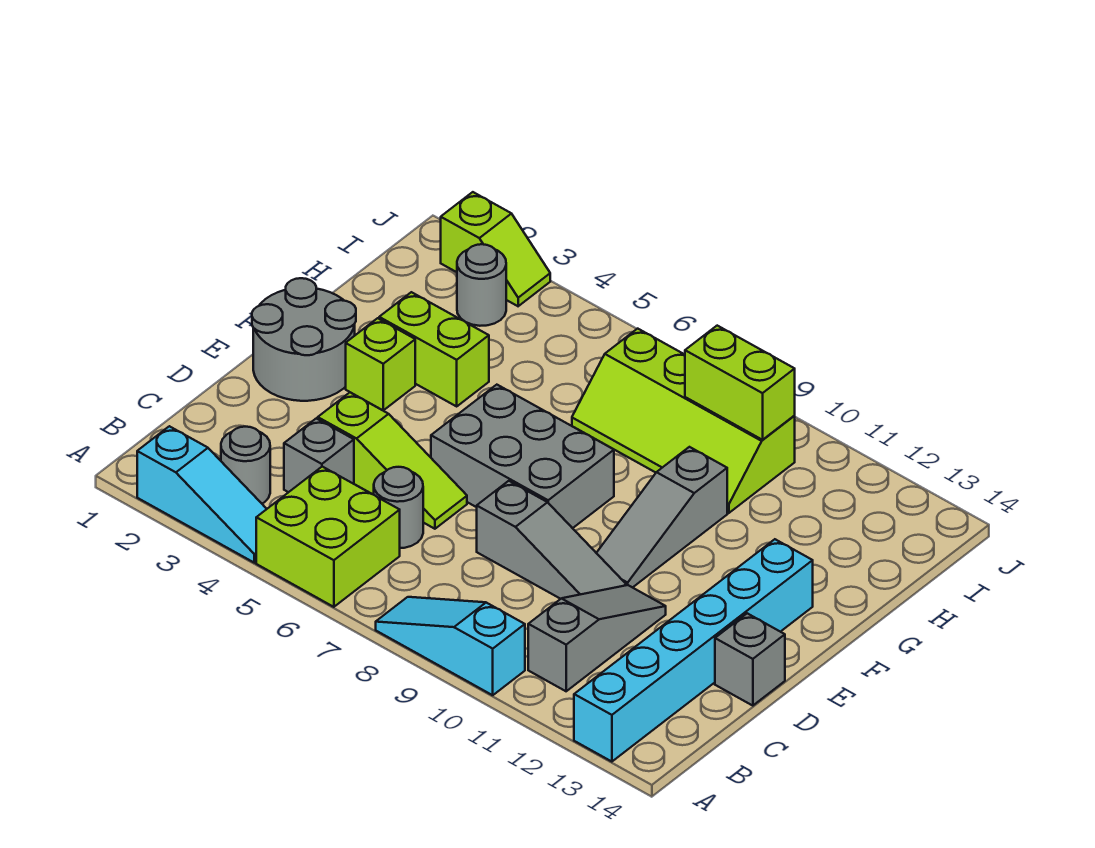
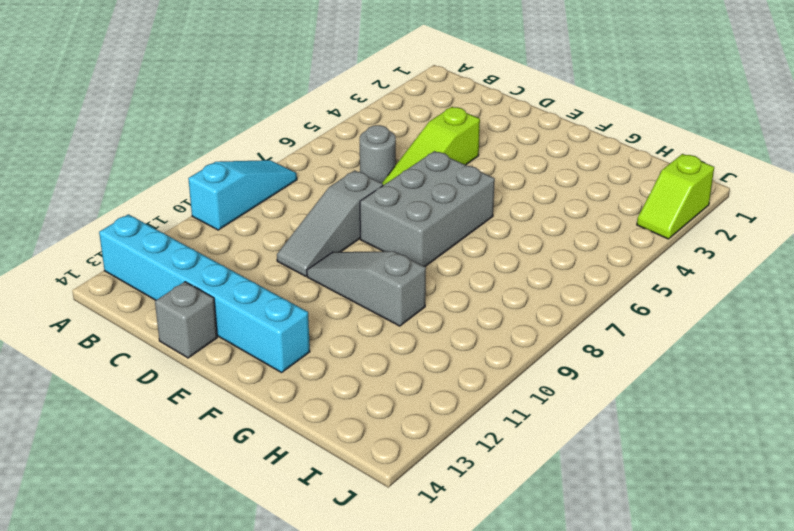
none -> cyan 1x3 slope [137,426,266,563]
none -> lime 2x2 brick [256,467,400,607]
none -> grey 1x1 round brick [221,427,270,504]

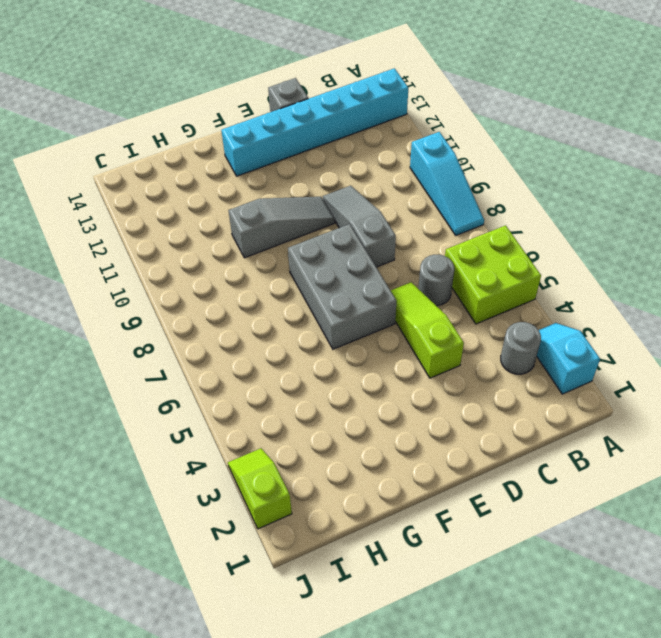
cyan 1x2 slope [537,323,600,394] -> cyan 1x3 slope [137,426,266,563]
none -> grey 1x3 slope [528,585,666,691]
none -> grey 1x1 brick [284,418,354,492]
none -> grey 2x2 round brick [252,278,356,401]

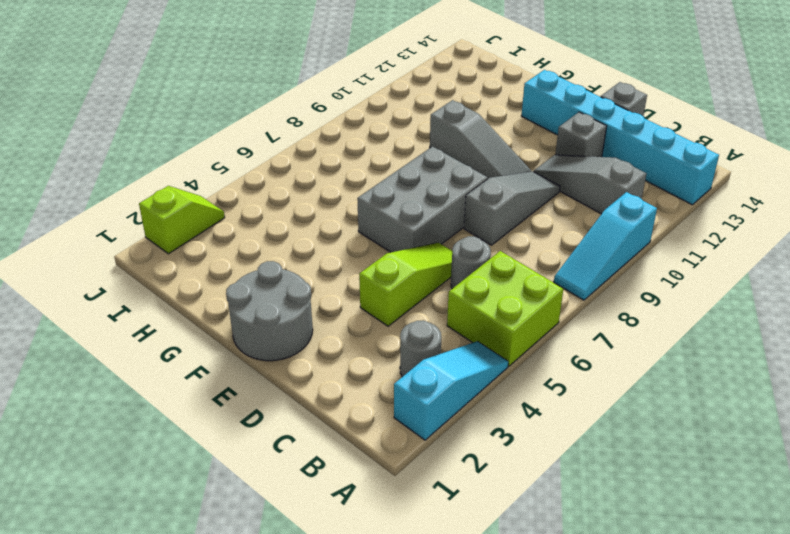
grey 1x1 brick [555,112,607,157] -> grey 1x1 brick moved to [284,418,354,492]
none -> lime 1x1 brick [346,318,415,411]
none -> lime 1x2 brick [379,292,489,406]
none -> lime 2x4 slope [572,329,795,513]

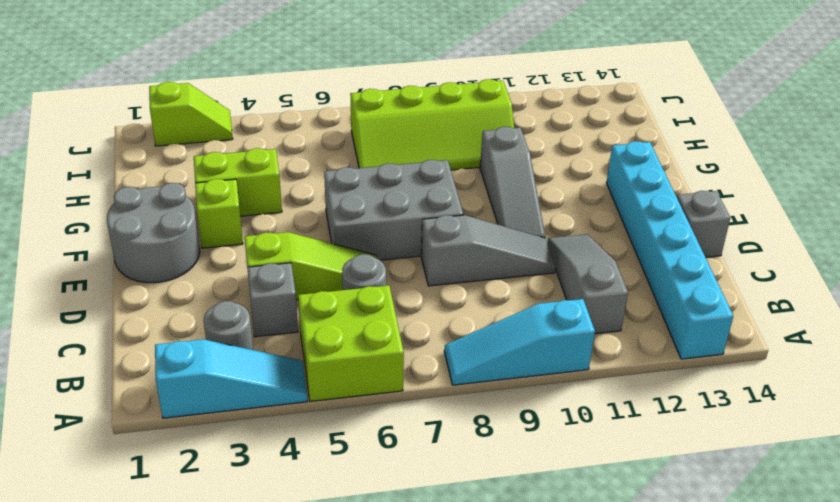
none -> grey 1x1 round brick [457,244,506,326]
none -> lime 1x2 brick [685,326,795,440]

